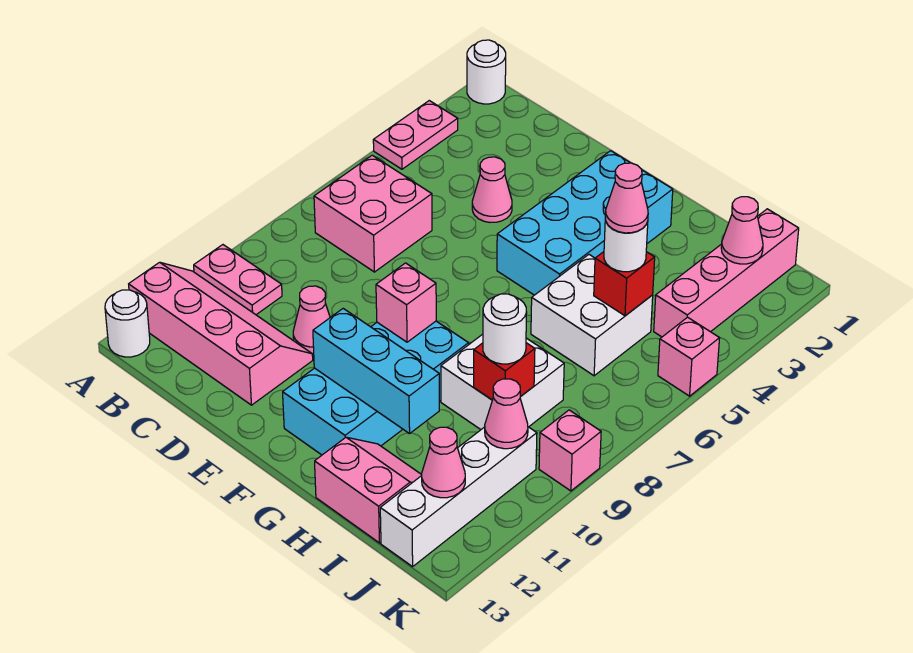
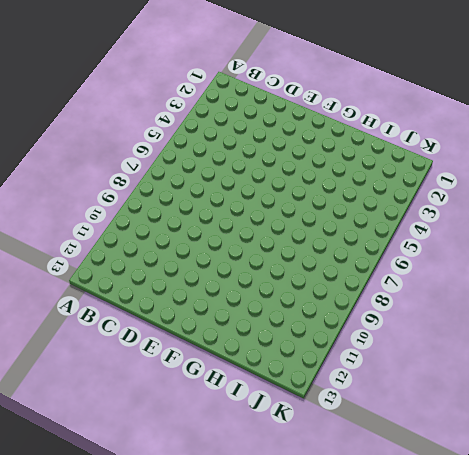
none -> white 1x1 round brick [467,40,506,104]
none -> pink 1x2 plate [373,101,458,169]
none -> pink 1x2 plate [194,245,282,315]

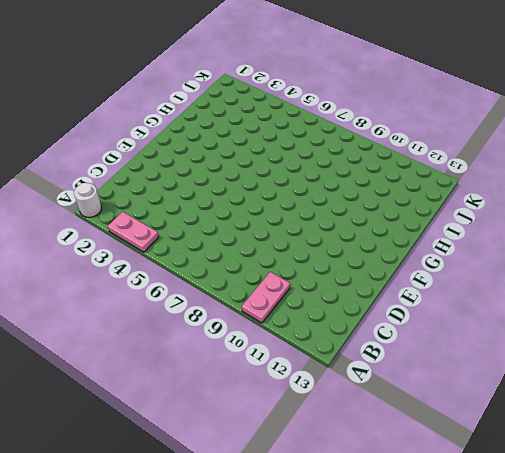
none -> pink 2x4 slope [129,262,313,405]
none -> white 1x1 round brick [105,290,150,357]
none -> pink 2x2 brick [314,155,432,272]

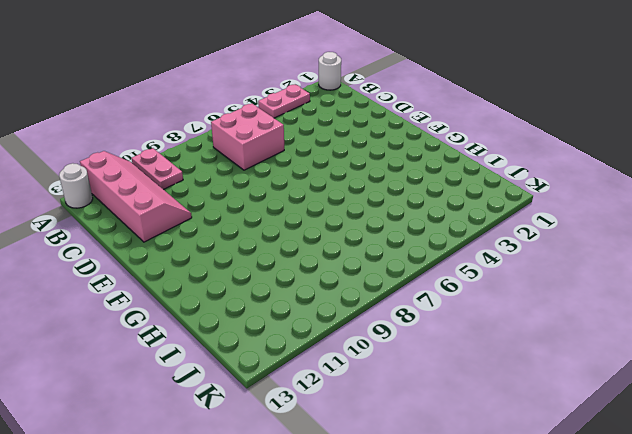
none -> pink 1x1 cone [472,157,512,222]
none -> pink 1x1 cone [293,286,330,353]
none -> cyan 2x4 brick [497,151,673,295]

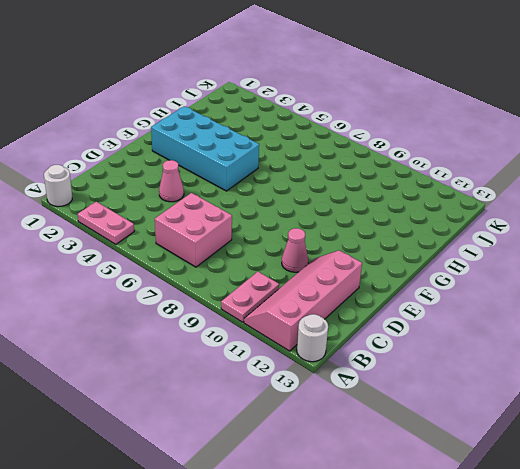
none -> cyan 2x4 brick [283,321,469,455]
none -> white 2x2 brick [531,255,653,376]
none -> white 2x2 brick [441,334,564,429]

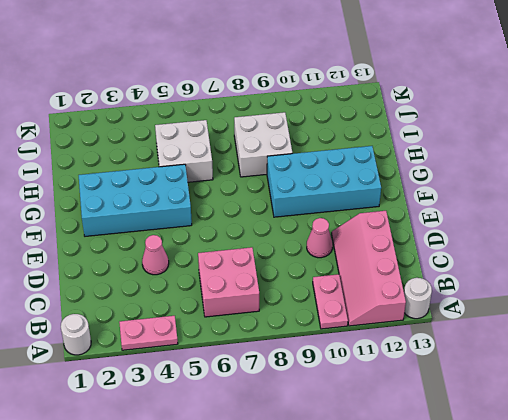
none -> pink 2x2 slope [315,437,422,543]
none -> pink 1x4 brick [654,209,799,337]
none -> white 1x4 brick [380,427,537,567]

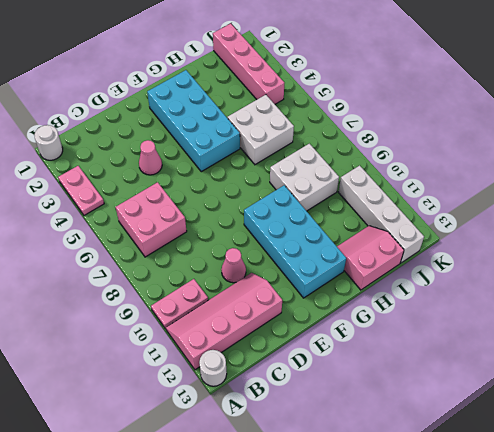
none -> pink 1x1 brick [658,317,720,396]
none -> pink 1x1 brick [539,410,601,491]
none -> pink 1x1 brick [376,263,436,342]

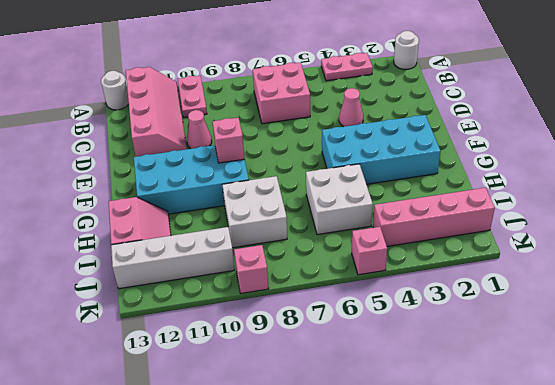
none -> cyan 1x3 brick [313,309,439,434]
none -> red 1x1 brick [594,252,655,316]
none -> red 1x1 brick [474,343,535,400]

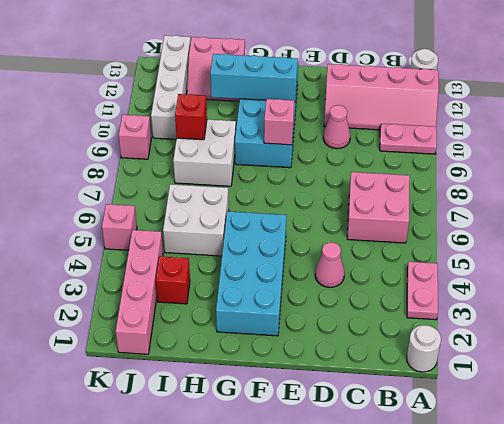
red 1x1 brick [156,256,190,304] -> red 1x1 brick moved to [594,252,655,316]
none -> pink 1x1 cone [721,197,763,264]
none -> pink 1x1 cone [485,379,528,449]
none -> pink 1x1 cone [422,427,465,498]

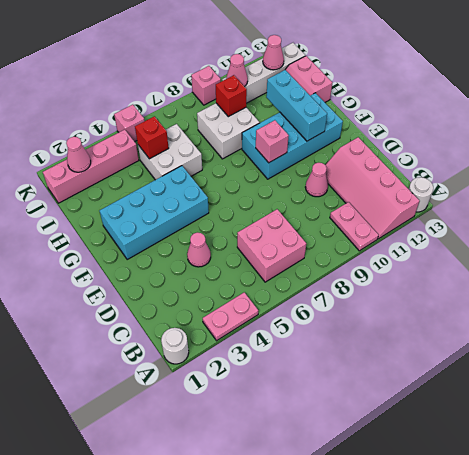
none -> white 1x1 round brick [604,218,648,272]
none -> white 1x1 round brick [483,294,527,364]
none -> pink 1x1 cone [605,163,648,233]

